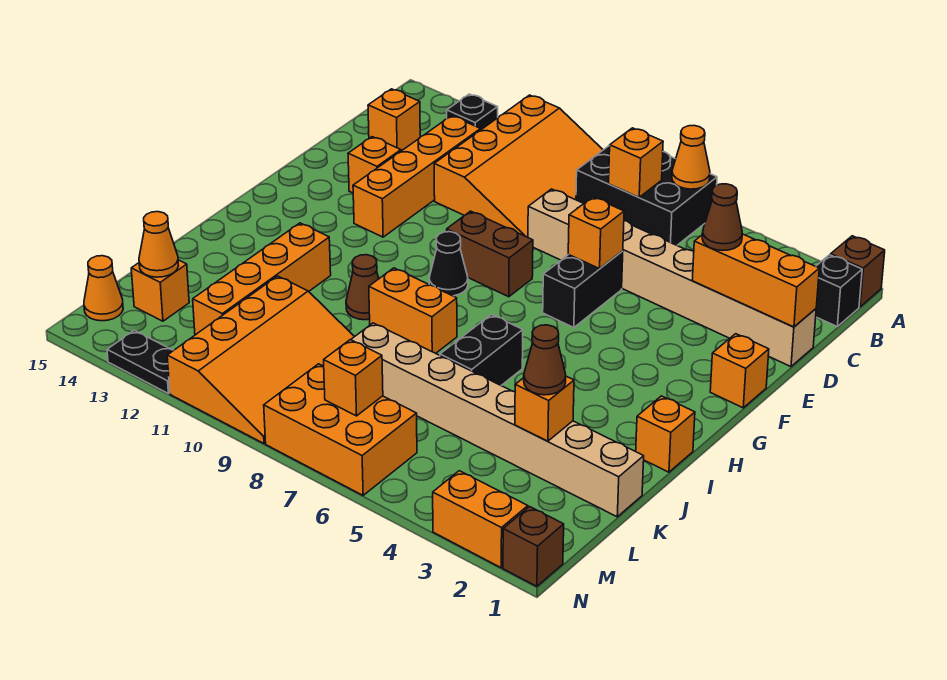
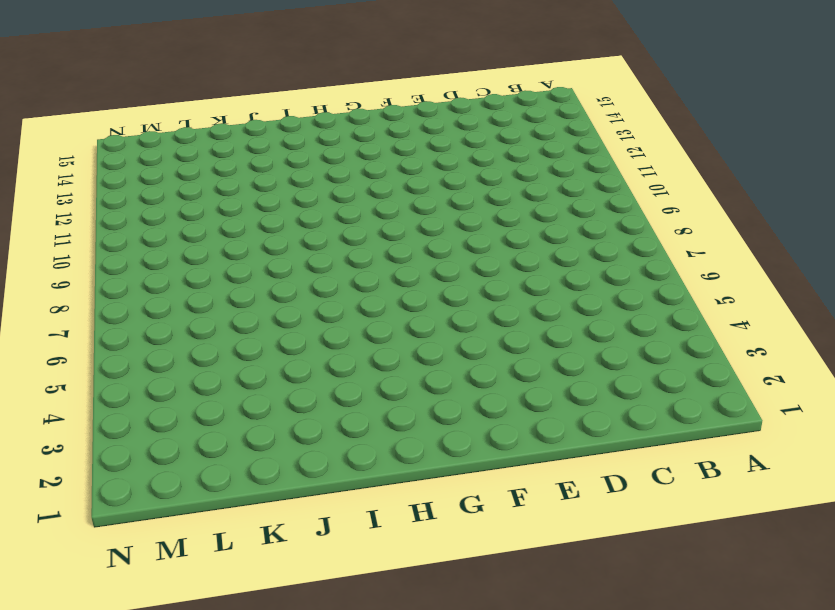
none -> brown 1x1 brick [831,236,885,307]
none -> black 2x3 brick [576,145,717,245]
none -> orange 3x4 slope [434,95,603,237]
none -> black 1x1 plate [447,94,498,130]

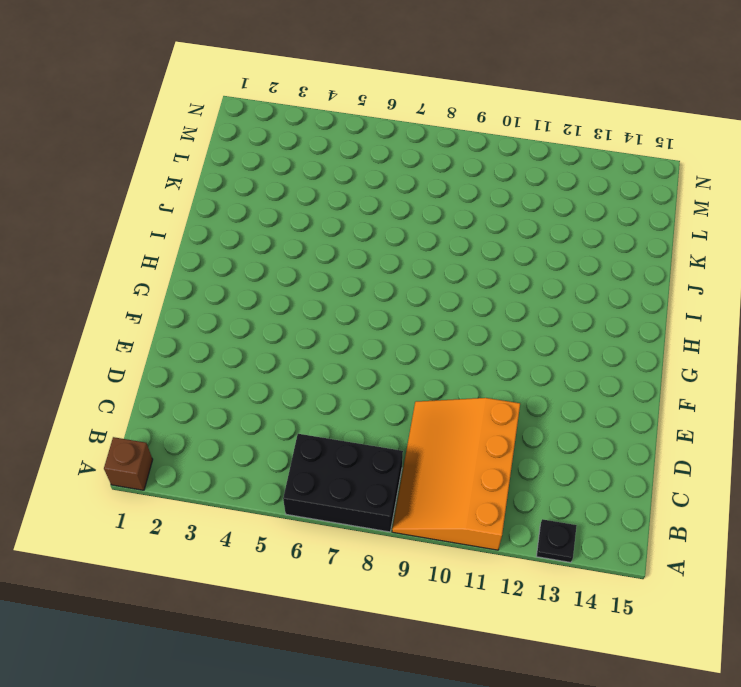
none -> black 1x1 brick [816,255,862,326]
none -> orange 1x4 brick [353,116,480,237]
none -> orange 1x1 brick [368,89,420,151]
none -> tan 1x8 brick [528,189,816,367]

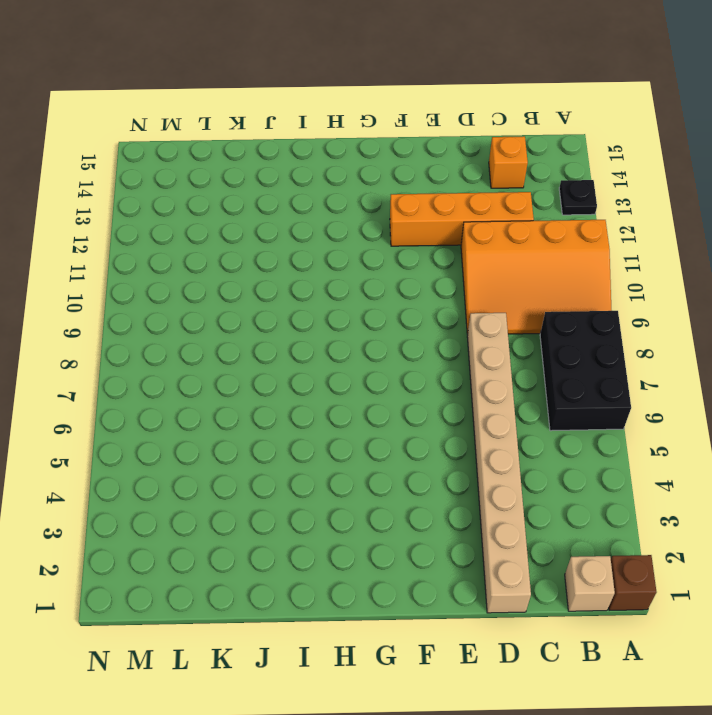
tan 1x1 brick [565,556,615,611] -> black 1x1 brick [816,255,862,326]
none -> black 1x2 brick [543,251,623,328]
none -> orange 1x1 brick [348,137,401,193]
none -> orange 1x1 brick [710,334,769,408]
none -> brown 1x2 brick [447,211,533,297]

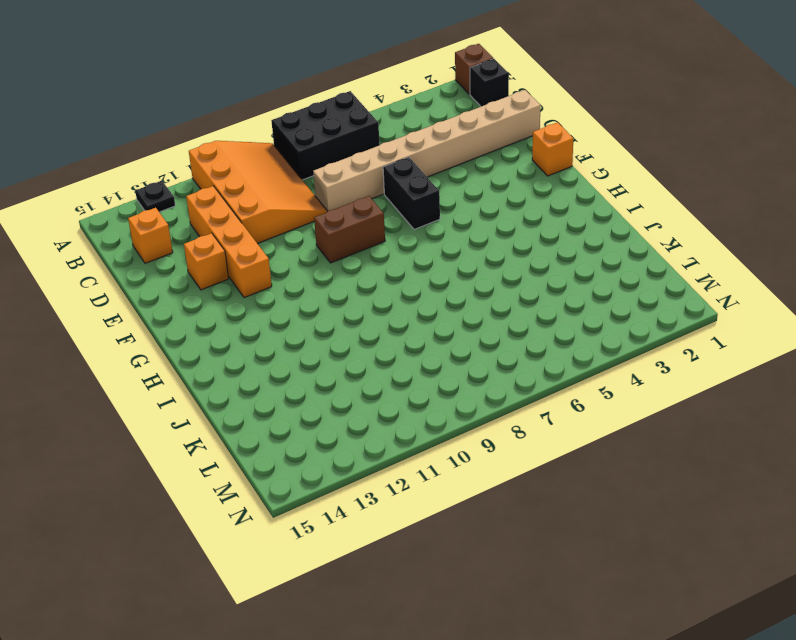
none -> black 1x1 cone [429,232,468,296]
none -> orange 1x1 brick [636,396,695,472]
none -> black 1x2 brick [440,315,523,385]
none -> orange 1x2 brick [369,268,457,353]

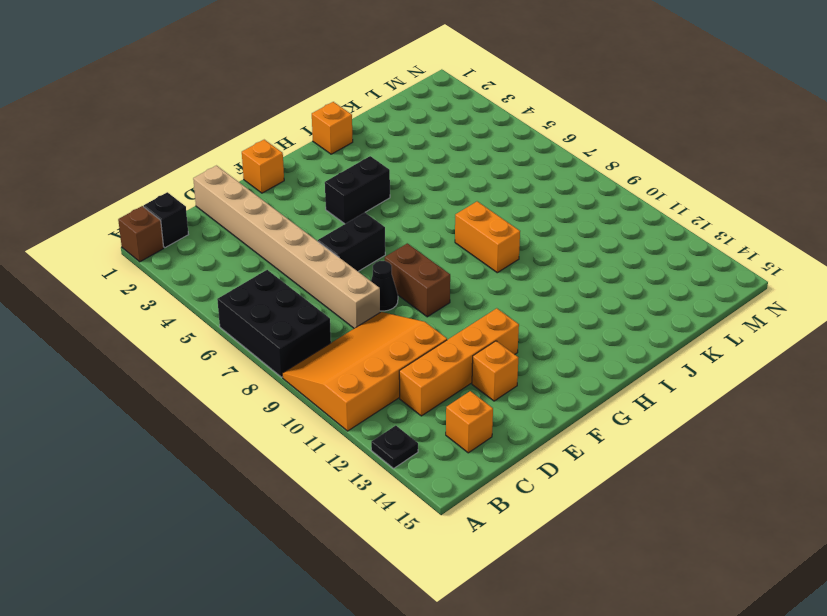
black 1x1 cone [371,261,398,311] -> black 1x1 cone moved to [429,232,468,296]
black 1x2 brick [325,156,390,224] -> black 1x2 brick moved to [440,315,523,385]
none -> brown 1x1 cone [346,255,379,320]
none -> orange 1x4 brick [193,223,331,335]
none -> tan 1x8 brick [351,323,644,517]
none -> orange 3x4 slope [167,276,354,443]

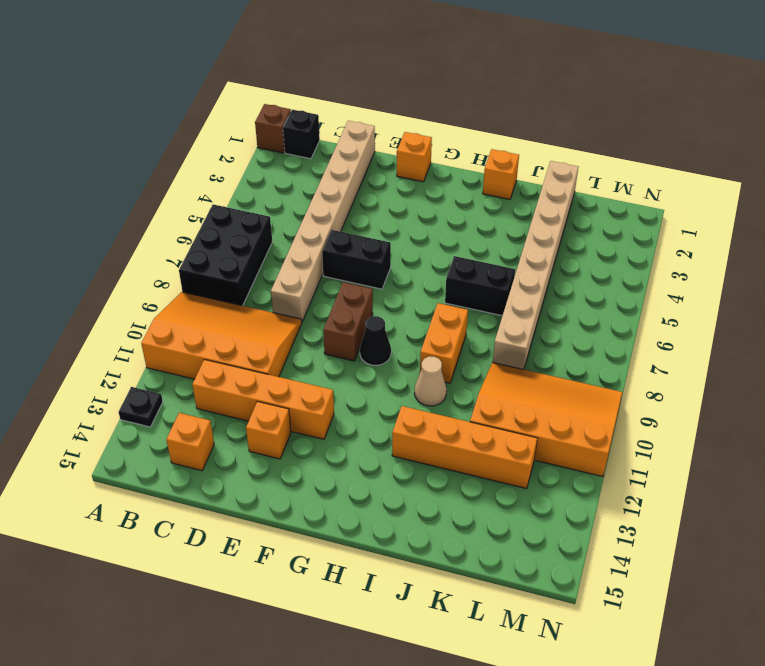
tan 1x1 cone [415,356,447,406] -> brown 1x1 cone [346,255,379,320]
none -> orange 1x1 brick [131,260,189,321]
none -> orange 2x3 brick [264,364,417,495]
none -> orange 1x1 cone [84,256,123,321]
none -> brown 1x1 brick [503,507,564,586]

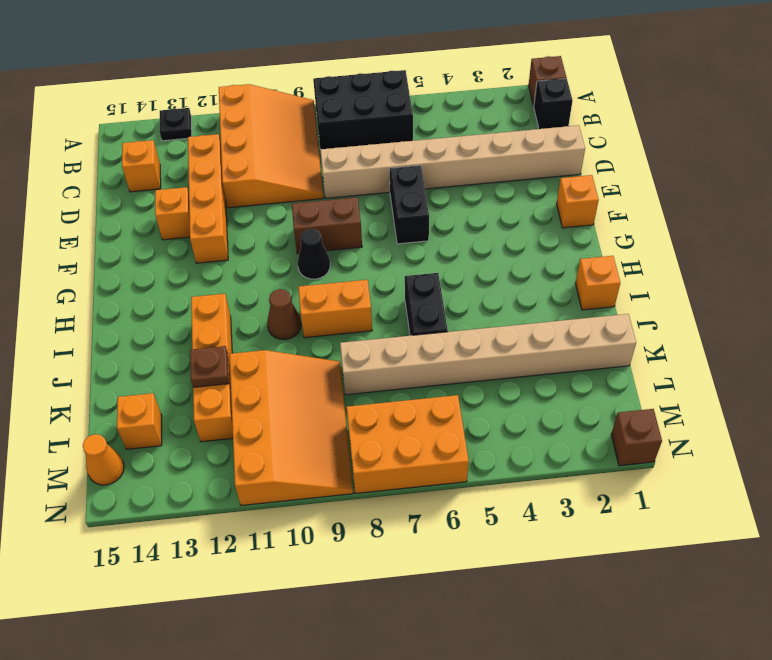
brown 1x1 plate [190,346,229,387] -> none
none -> orange 1x2 brick [433,471,528,568]
none -> black 1x2 plate [107,330,174,394]
none -> orange 1x1 cone [672,126,710,189]
none -> orange 1x1 brick [609,128,663,197]

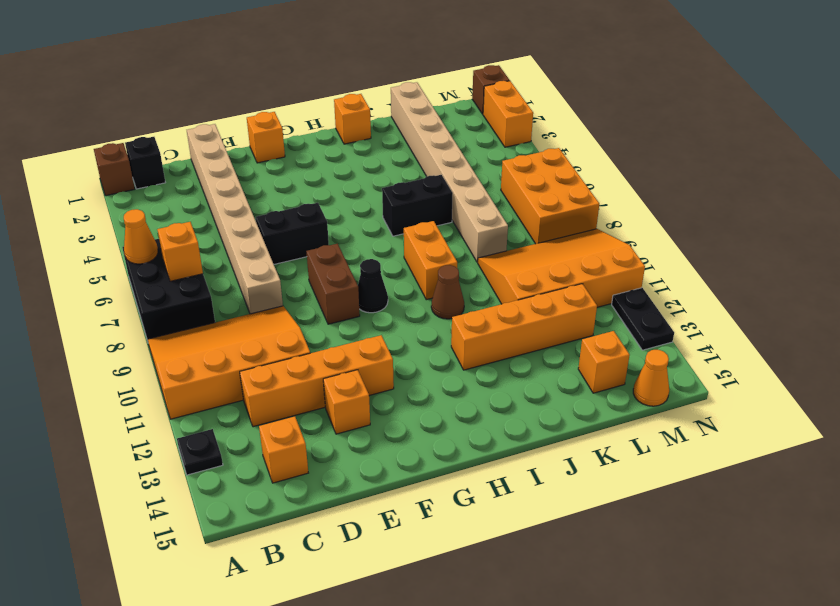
none -> orange 1x3 brick [692,234,819,327]
none -> orange 1x1 brick [568,197,624,269]
none -> orange 1x1 brick [515,376,574,441]
none -> orange 1x1 cone [139,212,179,277]

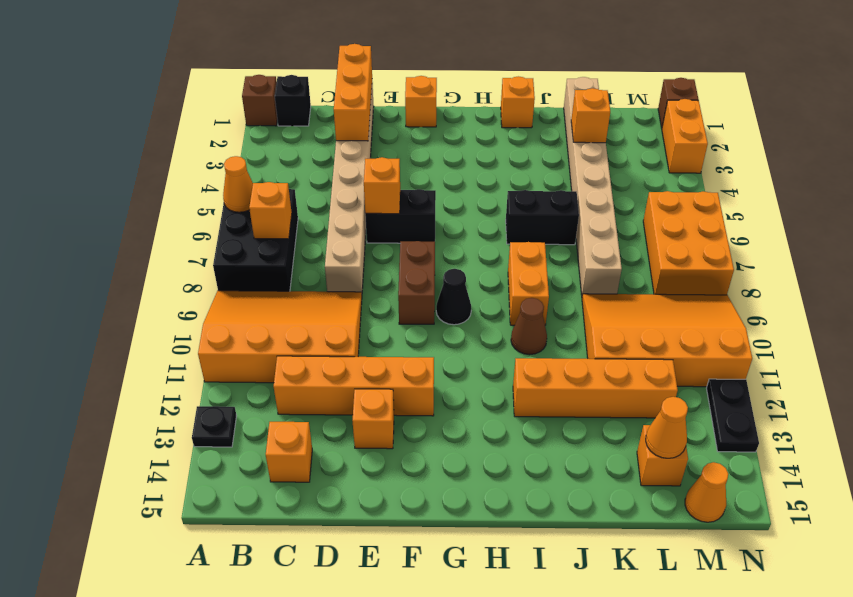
none -> orange 1x1 brick [324,340,383,416]
none -> brown 1x1 cone [702,184,742,251]
none -> brown 1x1 cone [524,325,566,395]

